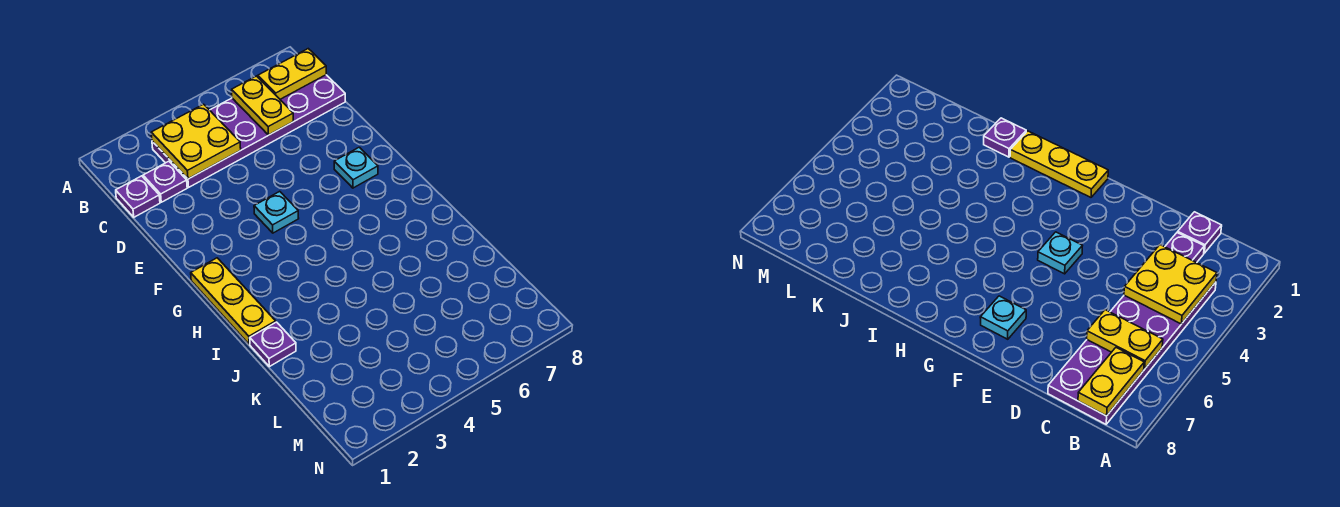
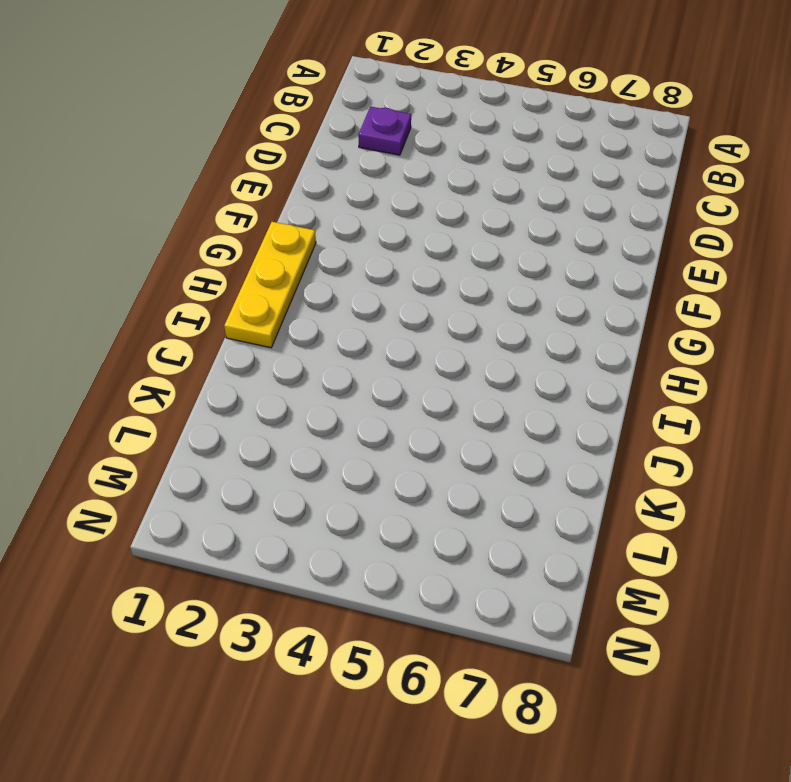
none -> purple 2x6 plate [152,75,345,187]
none -> purple 1x1 plate [116,176,160,217]

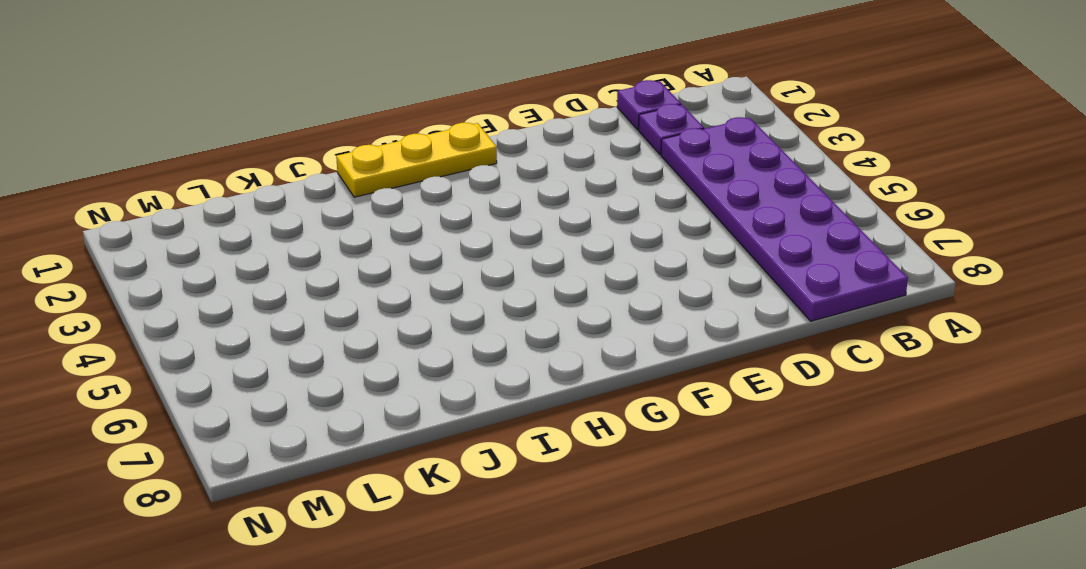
none -> cyan 1x1 plate [254,191,299,233]
none -> cyan 1x1 plate [334,147,378,188]

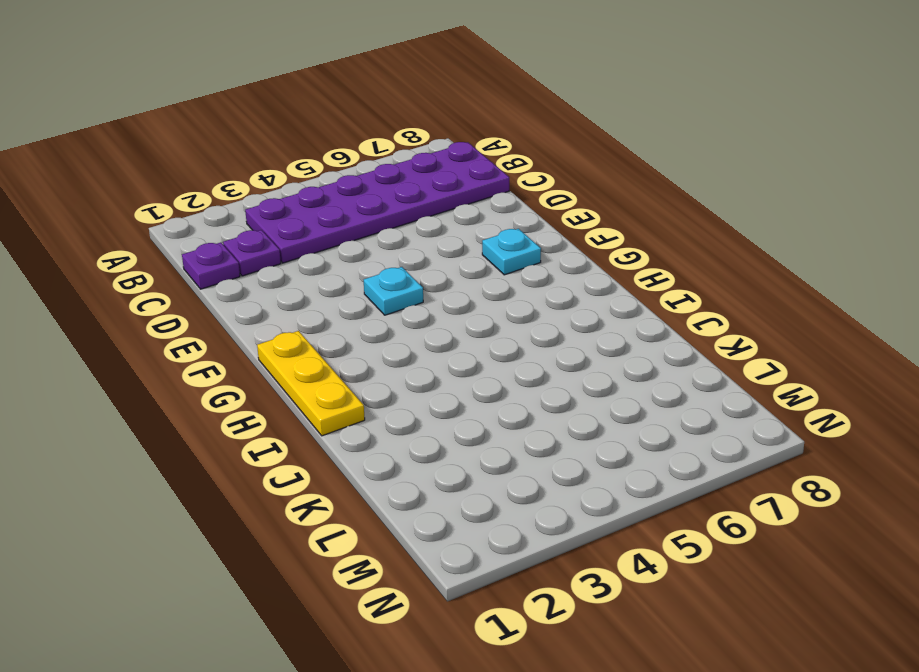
none -> purple 1x1 plate [250,322,296,367]
none -> yellow 2x2 plate [151,104,241,179]

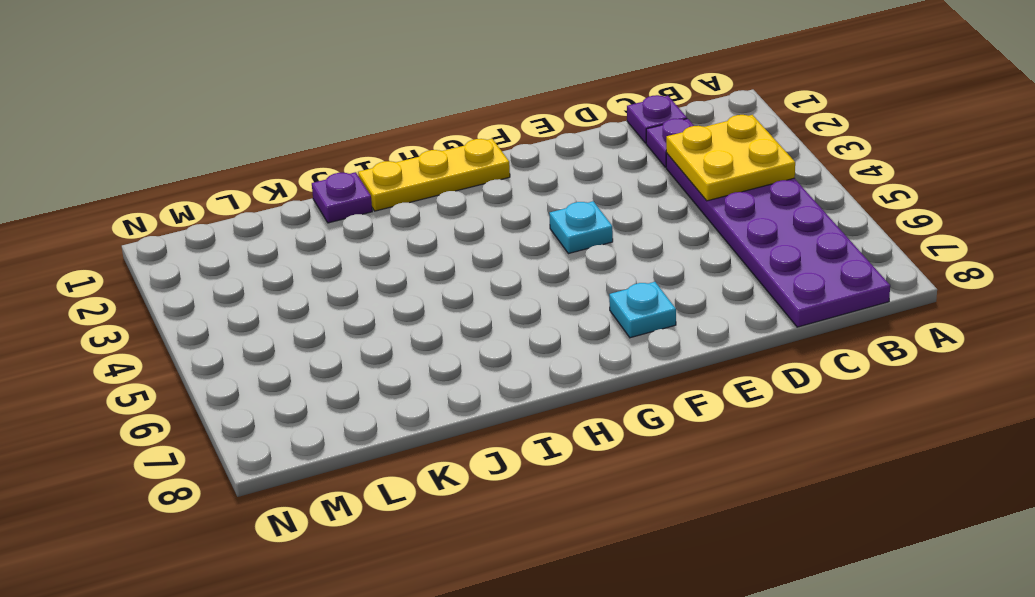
none -> yellow 1x2 plate [232,76,294,135]
none -> yellow 1x2 plate [258,49,326,99]

